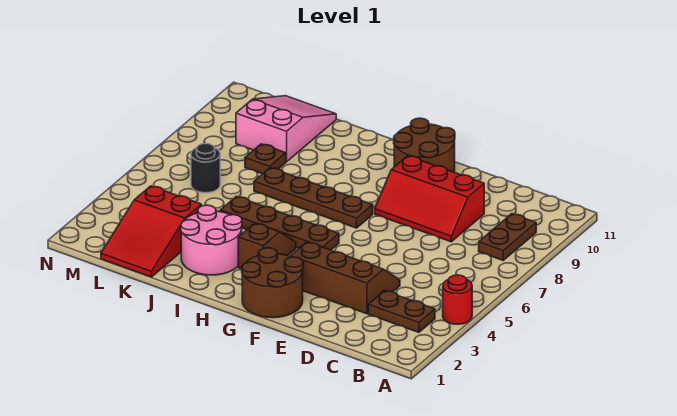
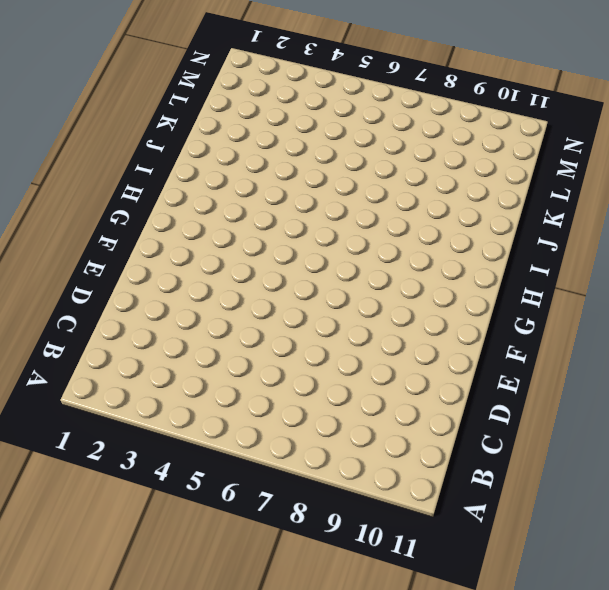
none -> red 1x1 round brick [443,275,472,324]
none -> brown 1x2 plate [368,291,435,332]
none -> brown 1x2 plate [479,214,536,260]

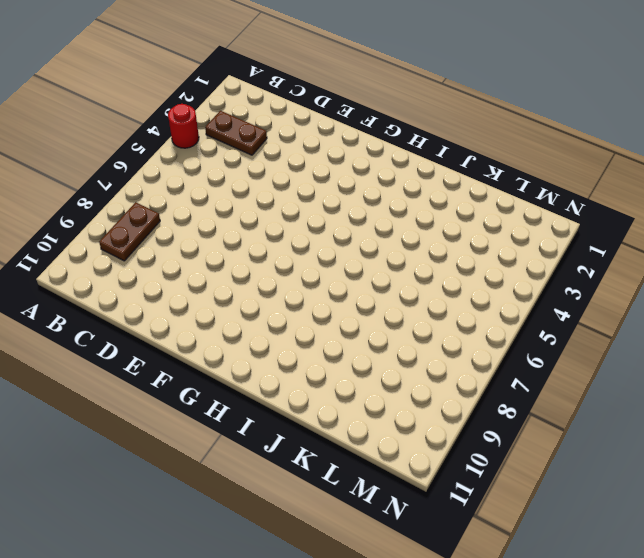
none -> brown 2x3 slope [290,242,400,314]
none -> red 2x3 slope [375,156,484,242]
none -> brown 2x2 round brick [242,248,303,318]

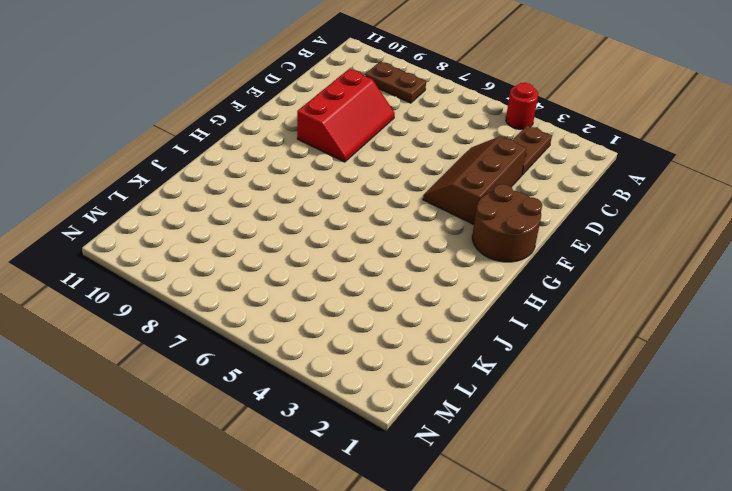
none -> brown 2x2 round brick [394,118,455,172]
none -> brown 1x4 plate [220,197,339,250]
none -> brown 1x4 plate [254,168,373,228]

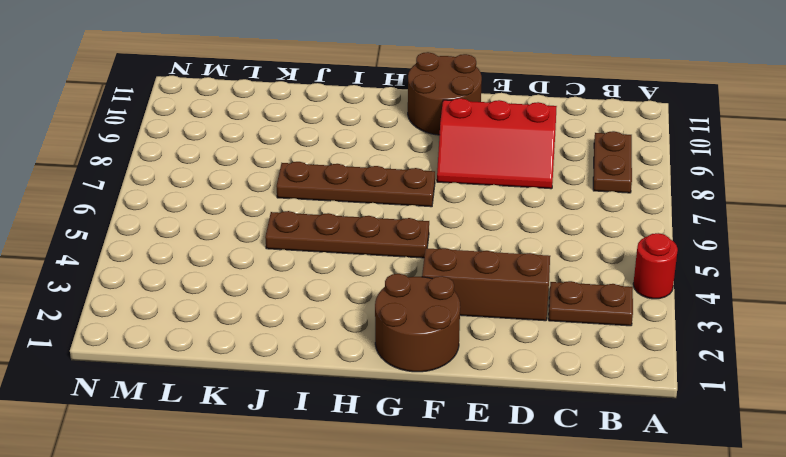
none -> brown 1x2 slope [238,223,296,269]
none -> pink 2x2 round brick [181,205,242,275]
none -> red 2x3 slope [101,186,201,277]

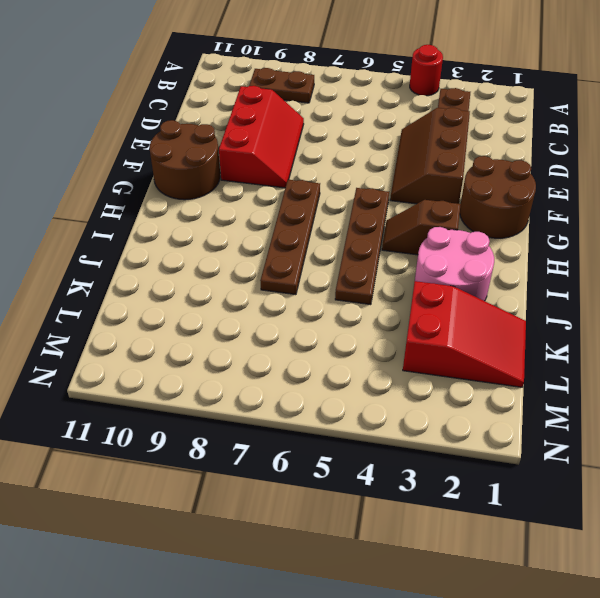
none -> brown 1x1 plate [245,144,286,174]
none -> pink 2x3 slope [236,96,336,162]
none -> black 1x1 round brick [191,143,220,193]

